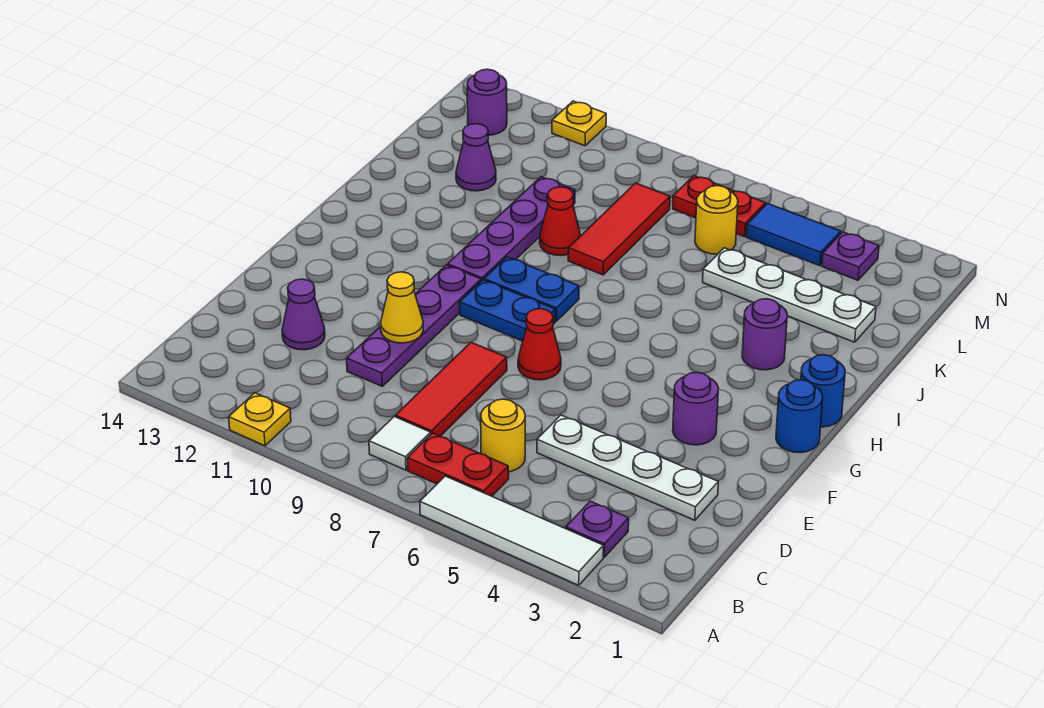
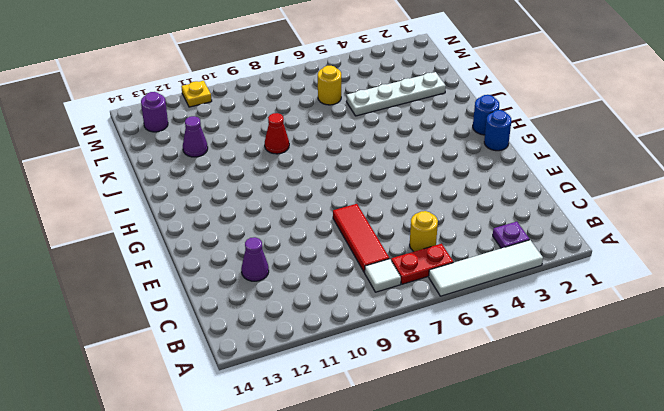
none -> yellow 1x1 plate [229,393,291,446]
none -> white 1x4 plate [537,415,718,520]
none -> purple 1x4 plate [347,265,481,386]

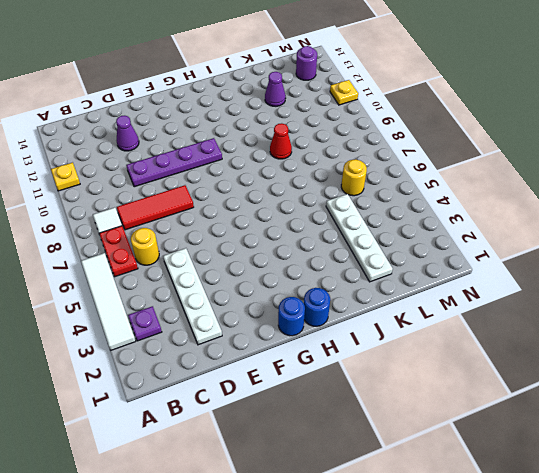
none -> purple 1x1 round brick [673,372,718,445]
none -> red 1x1 cone [518,309,561,380]
none -> blue 1x2 plate [460,280,555,341]

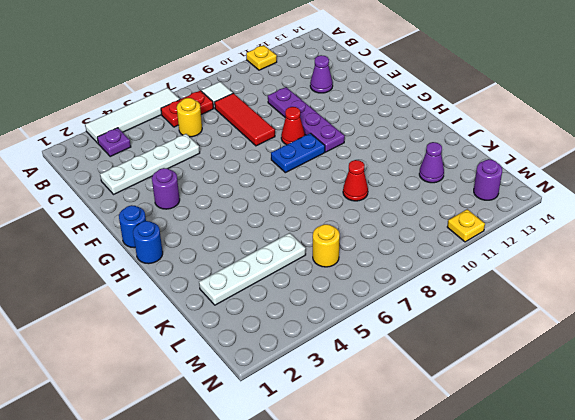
red 1x1 cone [281,107,305,145] -> red 1x1 cone moved to [518,309,561,380]
none -> blue 1x2 plate [484,257,579,321]
none -> purple 1x4 plate [448,177,575,281]
none -> purple 1x1 round brick [742,299,787,370]

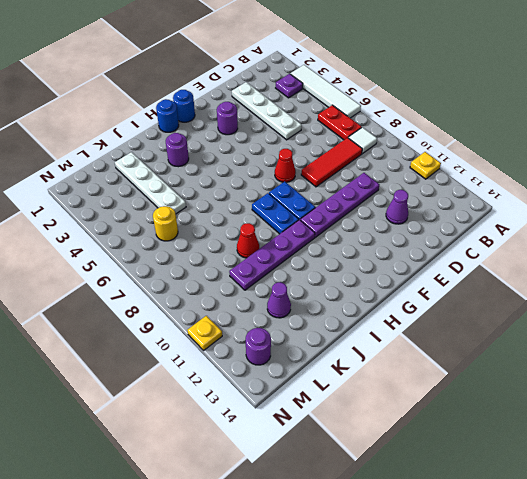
none -> yellow 1x1 round brick [481,399,525,472]
none -> red 1x3 tile [568,183,670,275]
none -> purple 1x1 plate [822,232,879,280]

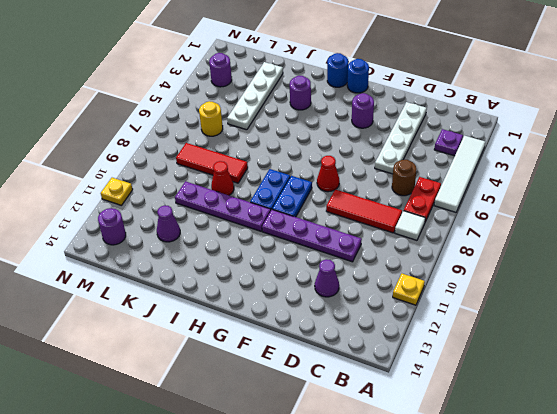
brown 1x1 round brick [392,160,417,196] -> yellow 1x1 round brick [481,399,525,472]
purple 1x1 round brick [209,53,232,87] -> purple 1x1 plate [822,232,879,280]
none -> blue 1x2 tile [746,203,841,266]
none -> red 1x2 plate [673,176,766,237]
none -> yellow 1x1 cone [381,272,423,343]

